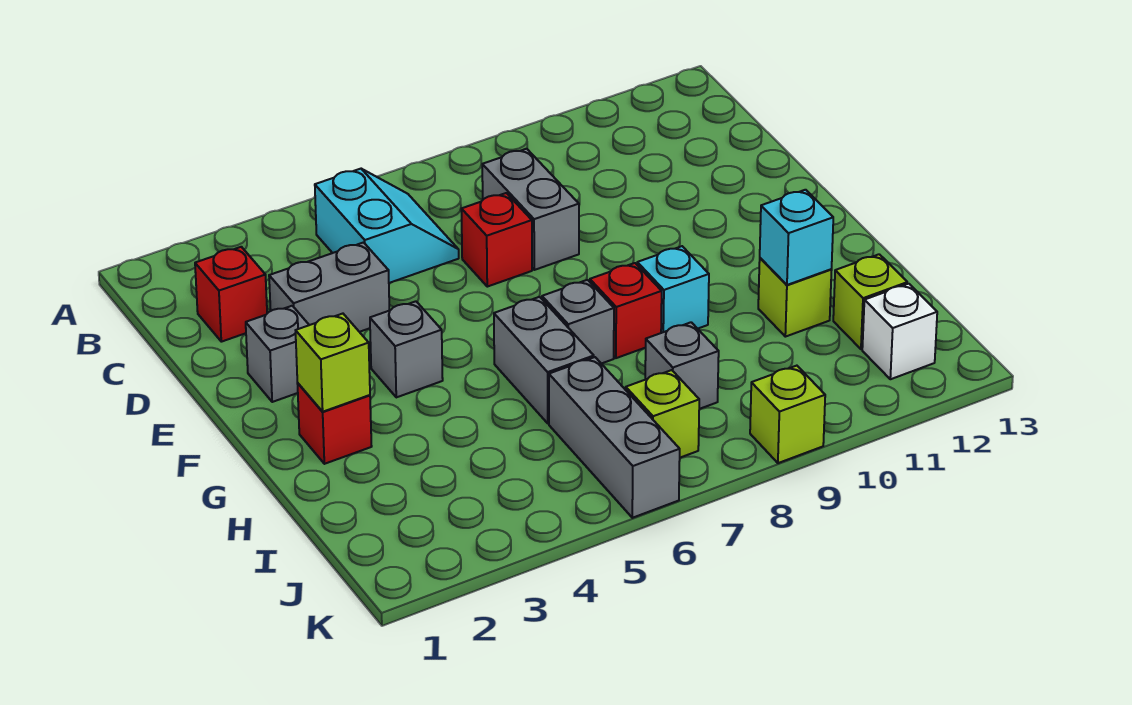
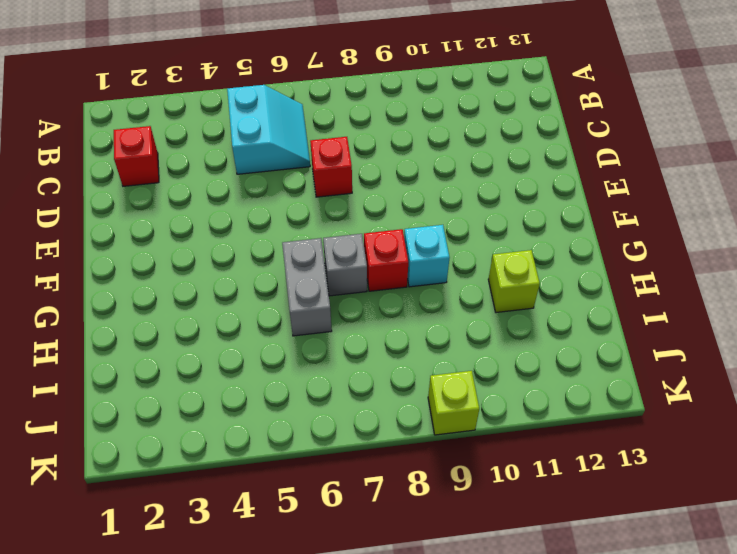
none -> grey 1x2 brick [482,149,579,270]
none -> grey 1x2 brick [269,243,389,332]
none -> grey 1x1 brick [246,306,309,402]

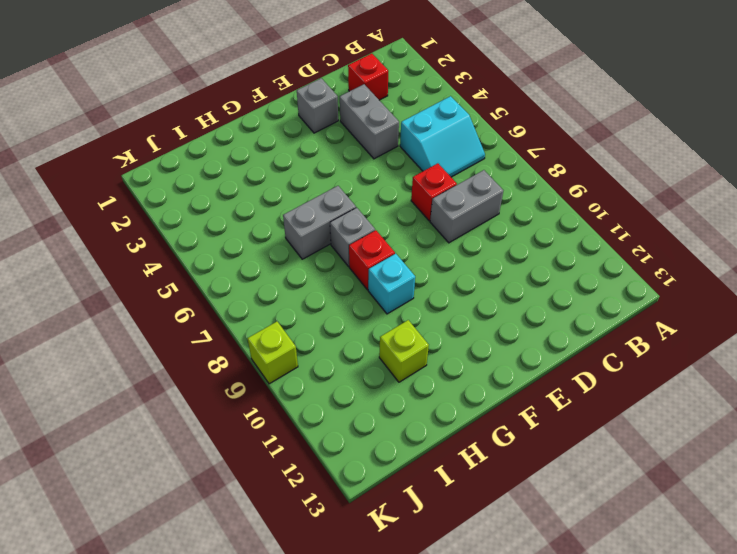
none -> grey 1x1 brick [370,301,443,397]
none -> red 1x1 brick [297,383,372,464]
none -> grey 1x3 brick [549,357,680,518]

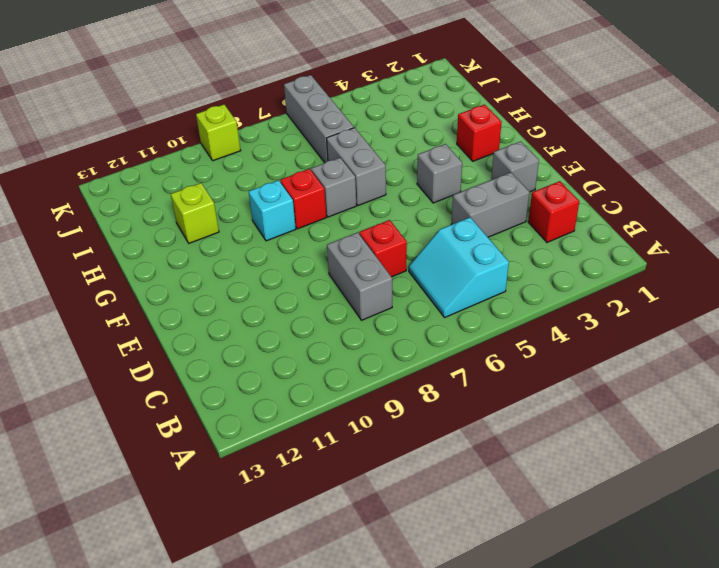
none -> grey 1x1 brick [645,322,719,409]
none -> lime 1x1 brick [833,254,907,349]
none -> lime 1x1 brick [626,370,699,458]

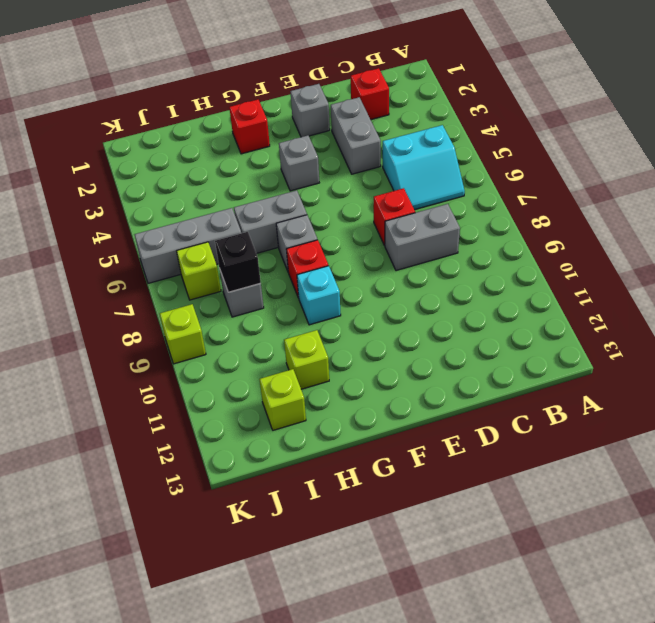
black 1x1 brick [215,232,261,292] -> none
none -> white 1x1 brick [862,284,937,379]
none -> lime 1x1 brick [296,314,370,412]
none -> cyan 1x1 brick [760,190,833,285]

